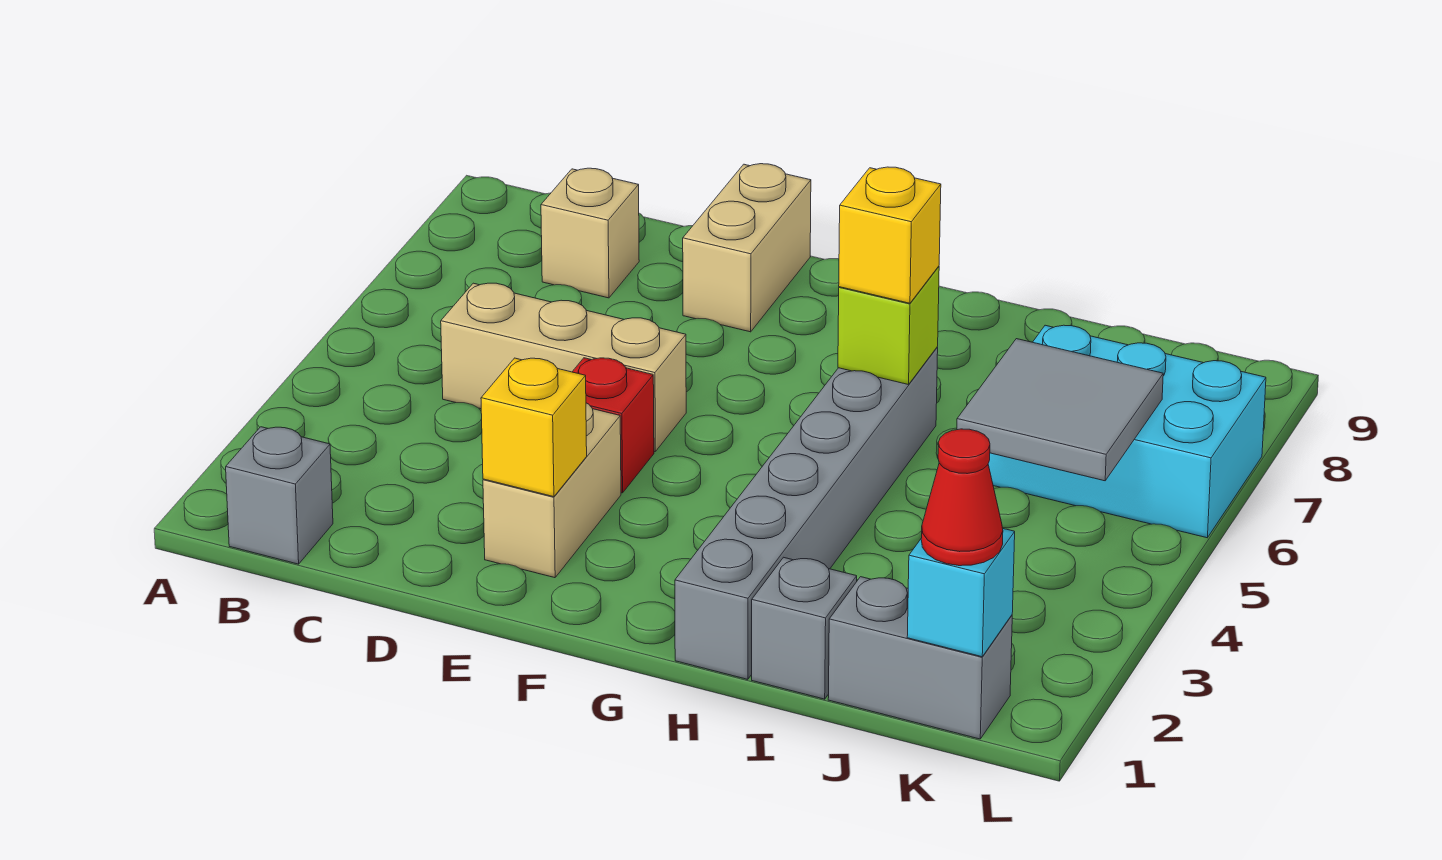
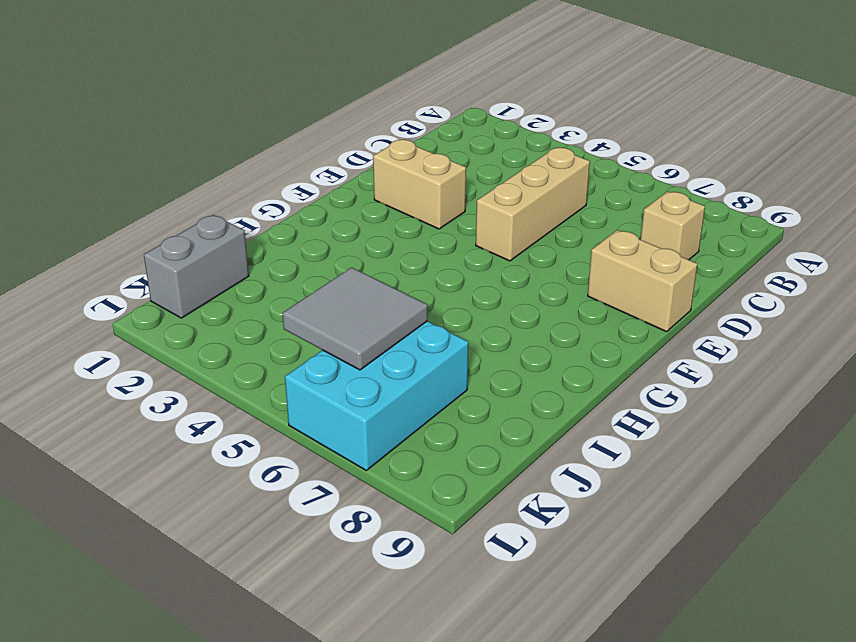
none -> grey 1x1 brick [226,427,333,564]
none -> red 1x1 brick [572,358,654,493]
none -> grey 1x6 brick [675,347,938,679]

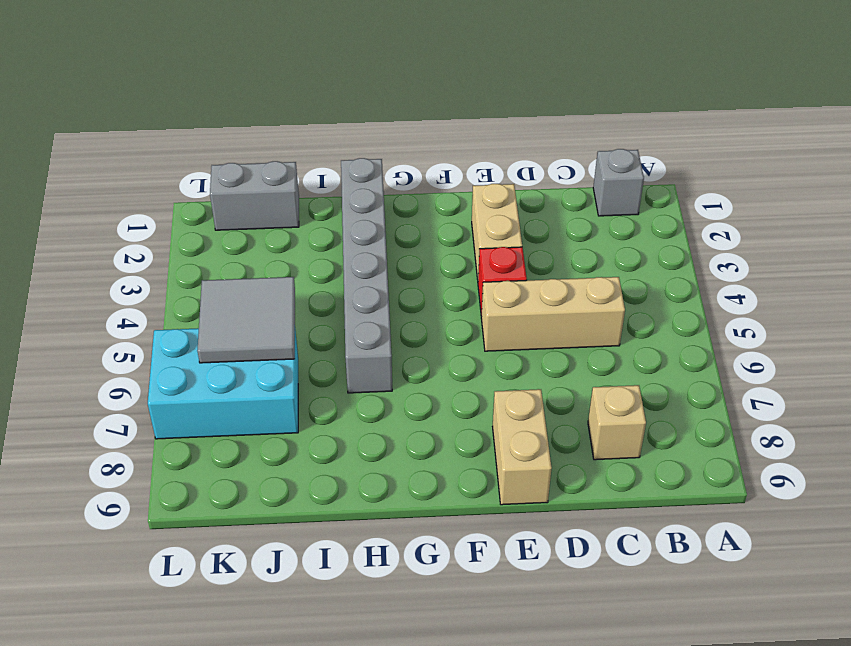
none -> grey 1x1 brick [752,557,857,699]
none -> yellow 1x1 brick [481,358,587,497]
none -> lime 1x1 brick [838,266,939,385]

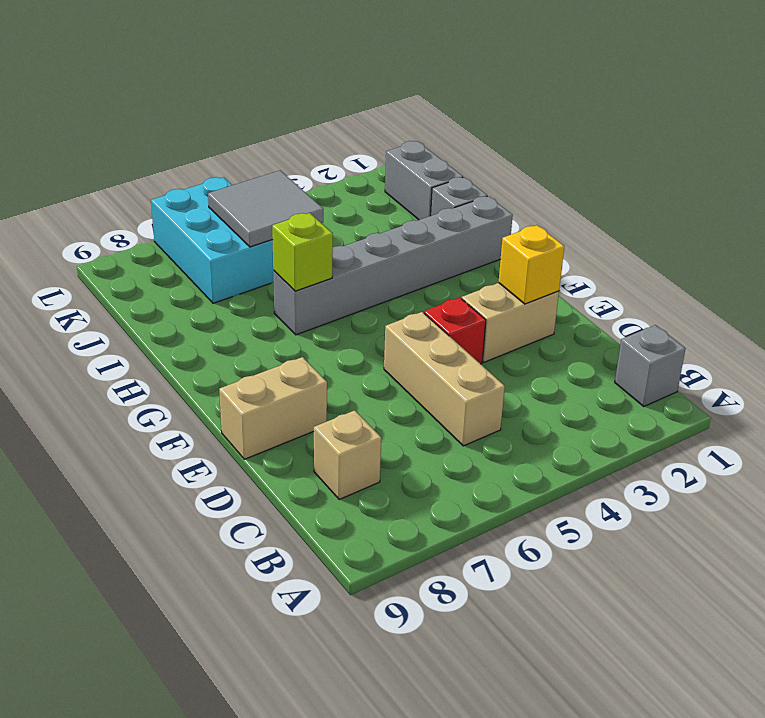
none -> cyan 1x1 brick [907,529,1015,657]
none -> yellow 1x1 brick [839,167,941,303]
none -> red 1x1 cone [921,429,1003,566]

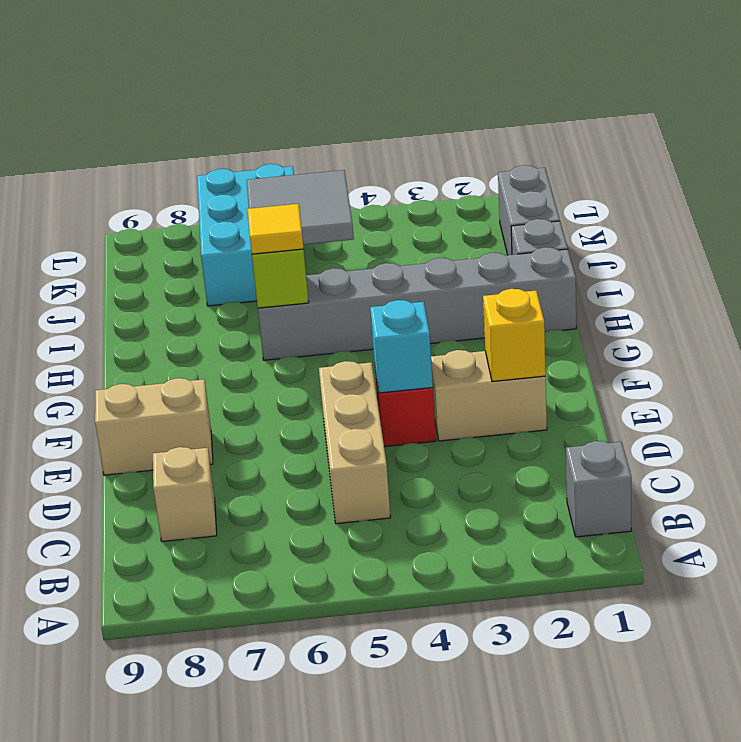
cyan 1x1 brick [370,300,433,393] -> cyan 1x1 brick moved to [907,529,1015,657]
yellow 1x1 tile [248,204,304,254] -> yellow 1x1 brick [839,167,941,303]
none -> red 1x1 cone [921,429,1003,566]

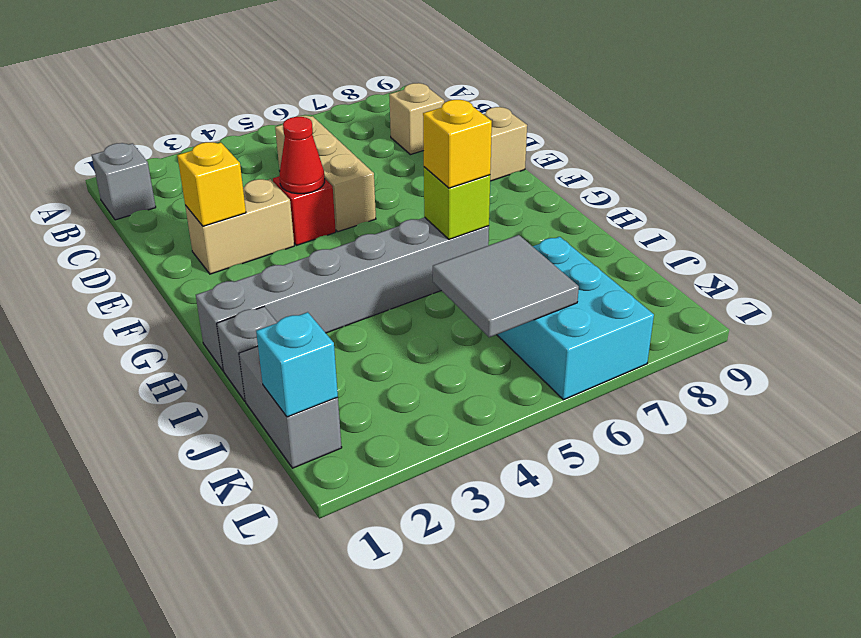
red 1x1 cone [279,117,325,194] -> red 1x1 cone moved to [921,429,1003,566]

